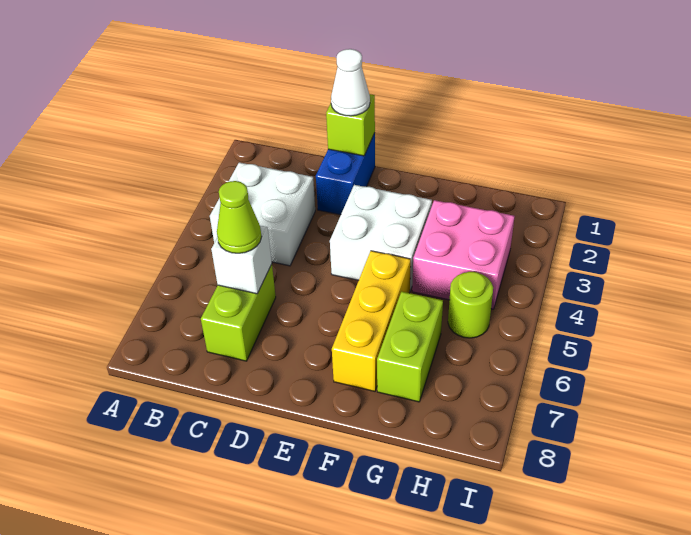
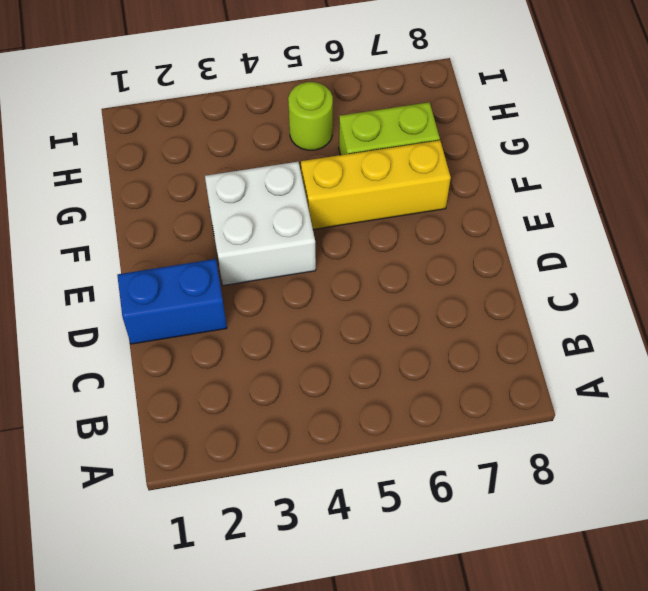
none -> white 2x2 brick [210,162,315,266]
none -> lime 1x2 brick [201,264,276,361]
none -> pink 2x2 brick [412,200,515,309]

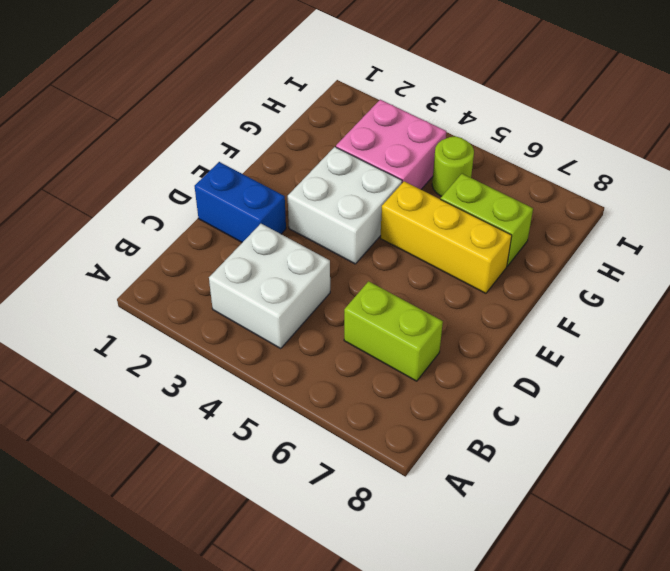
none -> white 1x1 brick [211,225,272,294]
none -> lime 1x1 brick [326,94,375,156]
none -> lime 1x1 cone [217,181,262,253]

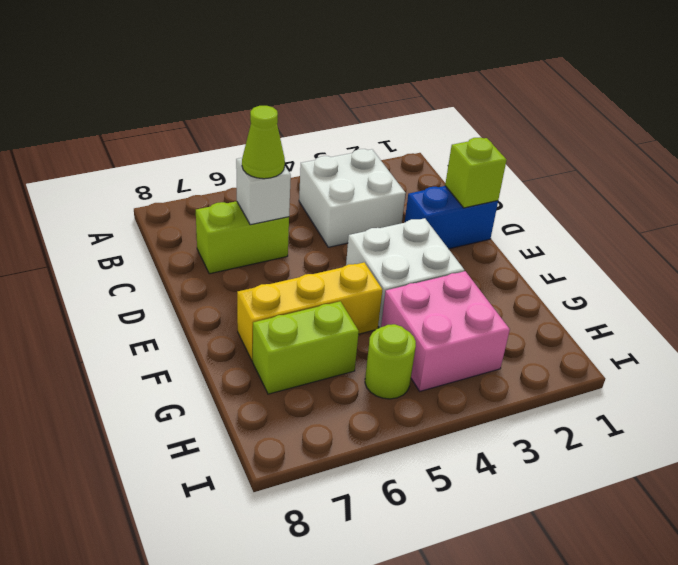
none -> white 1x1 cone [331,49,370,116]

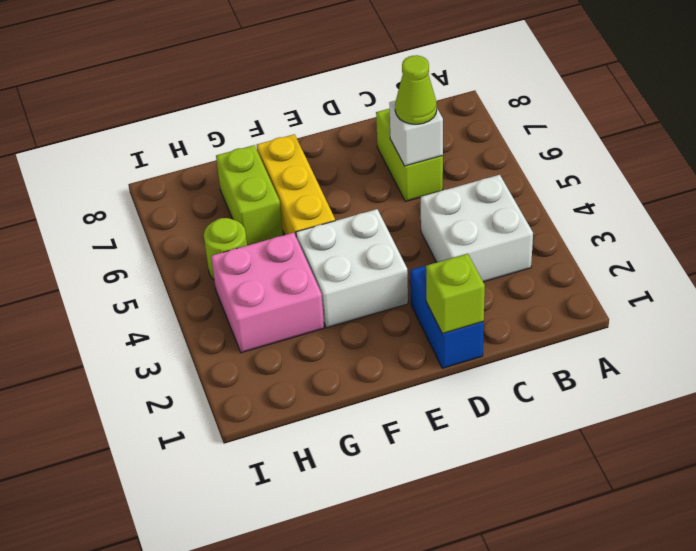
none -> white 1x1 cone [331,49,370,116]

